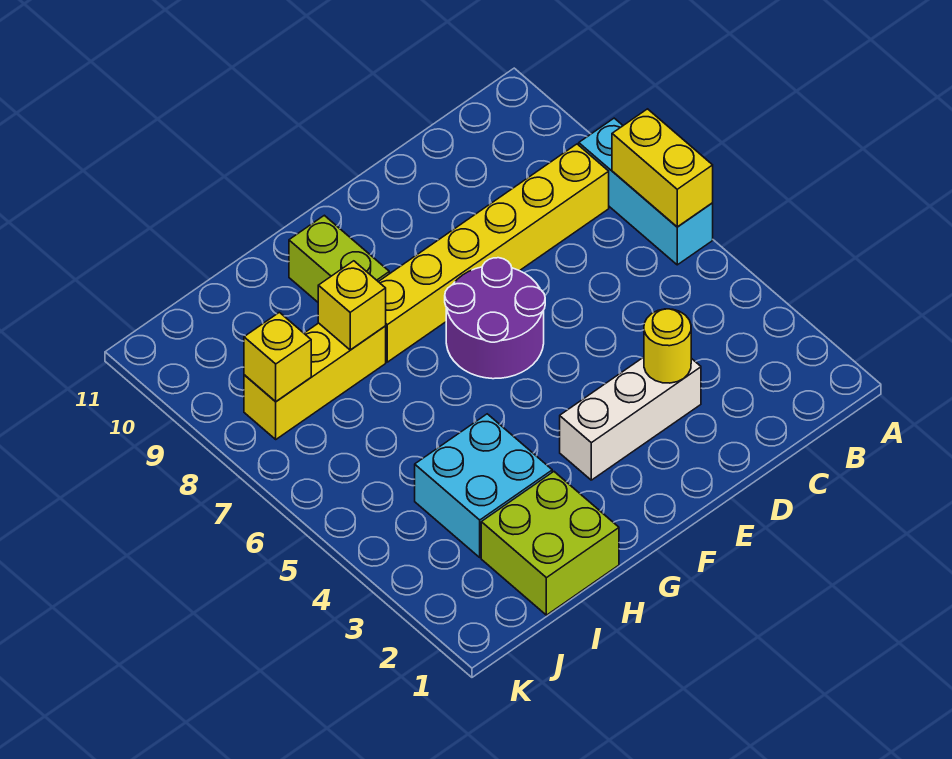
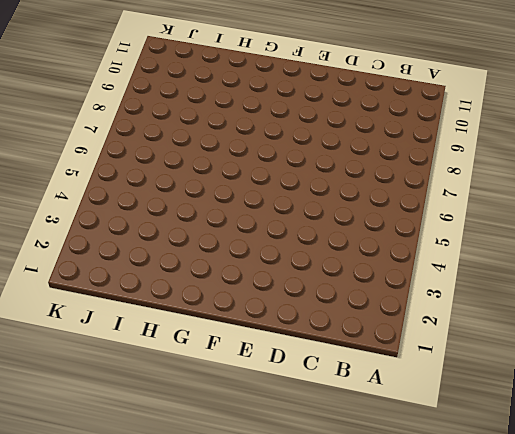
none -> cyan 1x3 brick [579,118,713,265]
none -> yellow 1x6 brick [379,144,609,362]
none -> white 1x3 brick [560,357,701,480]

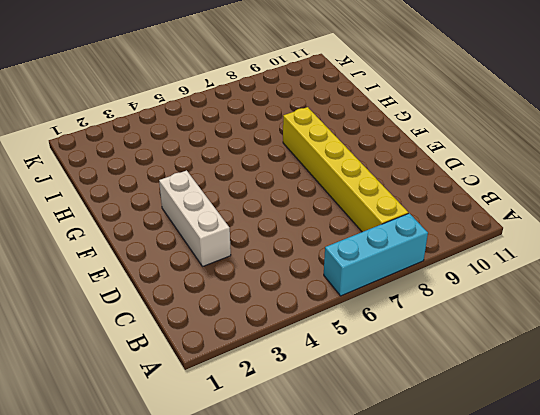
none -> purple 2x2 round brick [445,258,545,379]
none -> lime 1x2 brick [289,215,389,302]
none -> lime 2x2 brick [481,472,619,615]

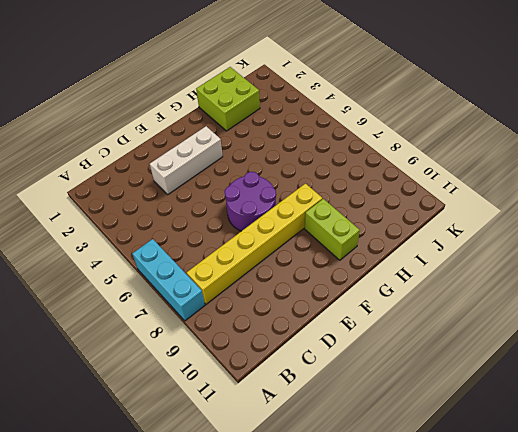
none -> cyan 2x2 brick [415,414,552,557]
none -> yellow 1x3 brick [244,323,386,439]
none -> yellow 1x2 brick [612,109,713,227]

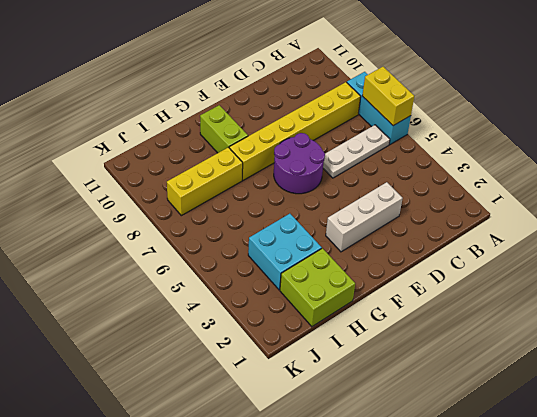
white 1x3 plate [323,125,390,178] -> none
none -> yellow 1x1 round brick [644,309,691,383]
none -> yellow 1x1 brick [318,261,386,350]
none -> yellow 1x1 brick [244,312,311,402]

